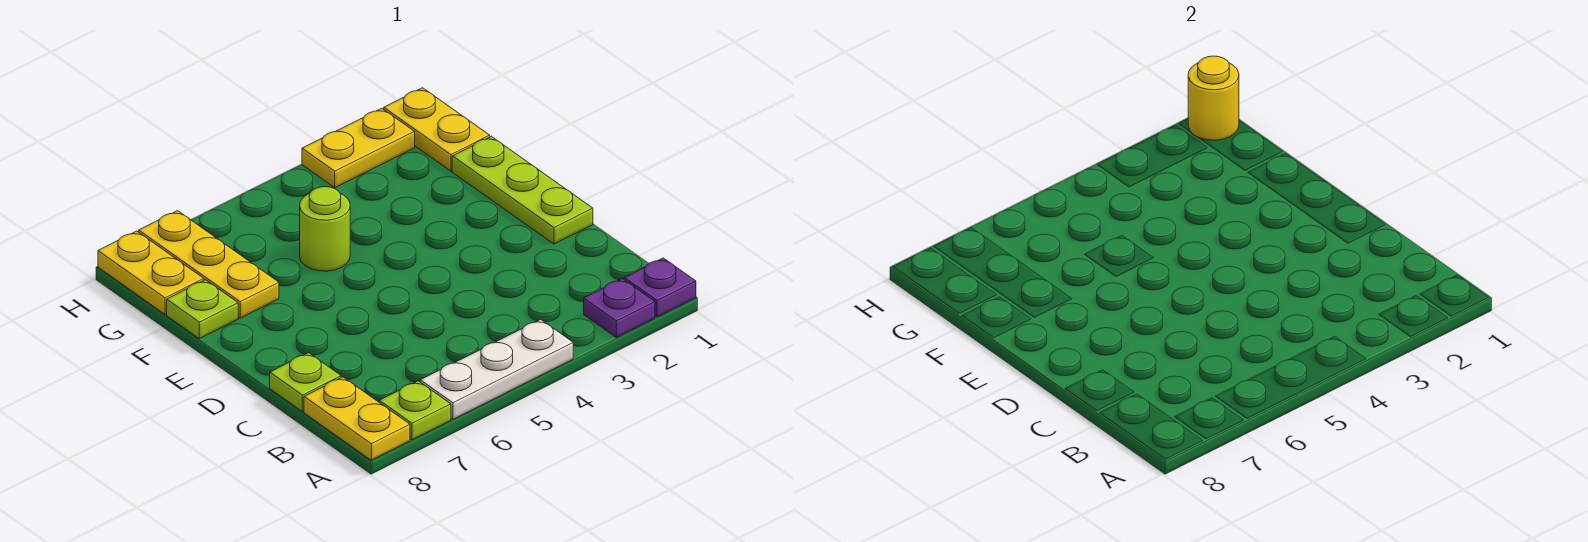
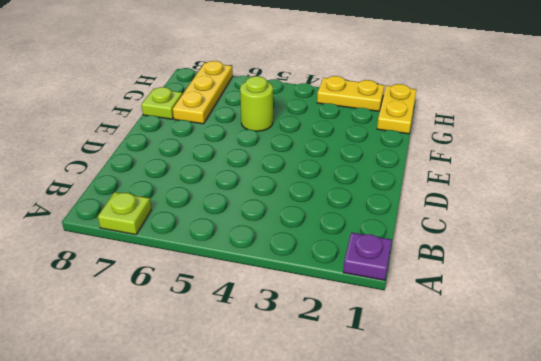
none -> purple 1x1 plate [584,279,655,337]
none -> white 1x3 plate [420,319,573,419]
none -> yellow 1x2 plate [304,377,410,460]

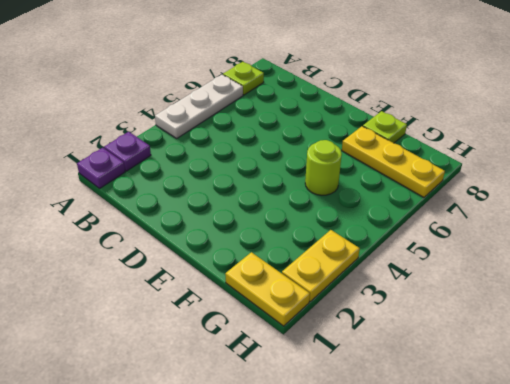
none -> yellow 1x2 plate [304,377,410,460]
none -> lime 1x1 plate [270,353,341,412]
none -> lime 1x3 plate [452,136,593,244]

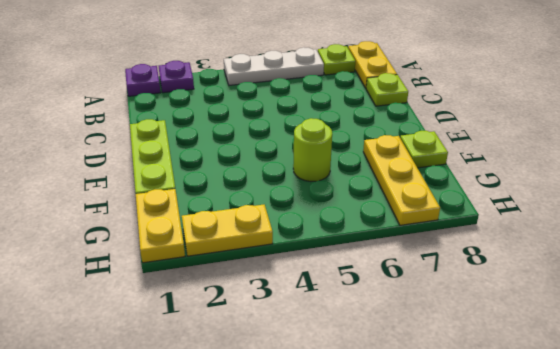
none -> yellow 1x2 plate [98,231,204,314]
none -> yellow 1x1 round brick [1188,56,1239,140]

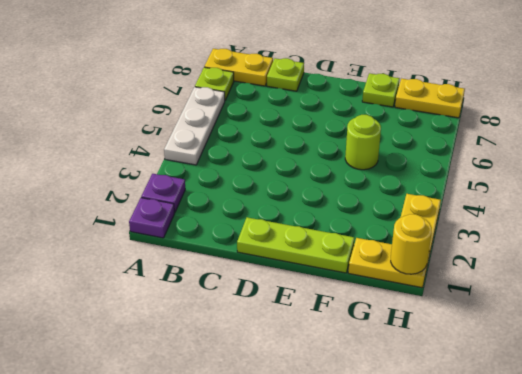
none -> yellow 1x3 plate [139,211,279,318]

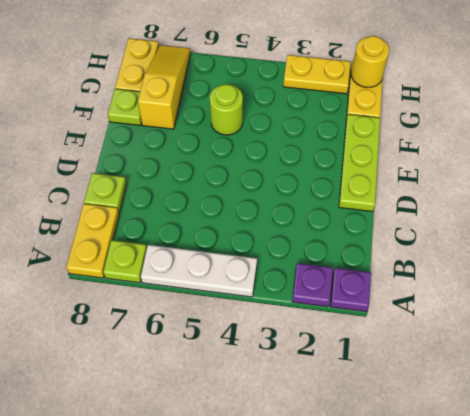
yellow 1x3 slope [138,45,190,129] -> yellow 1x3 plate [139,211,279,318]

